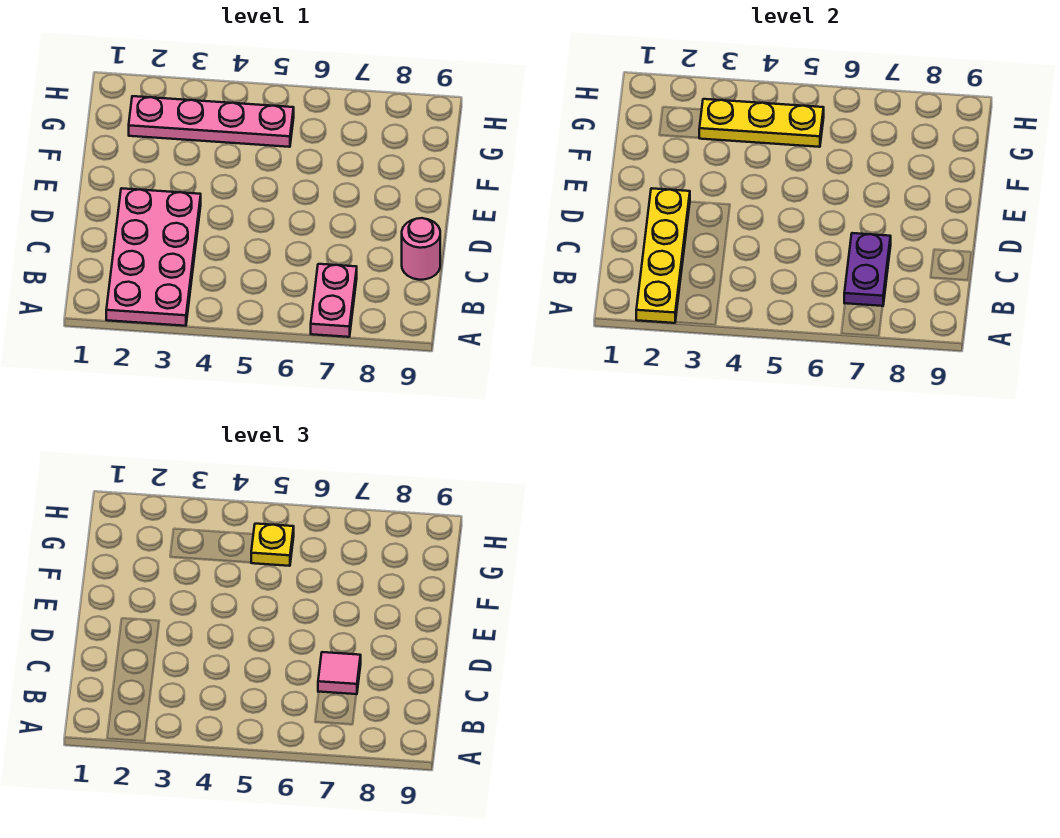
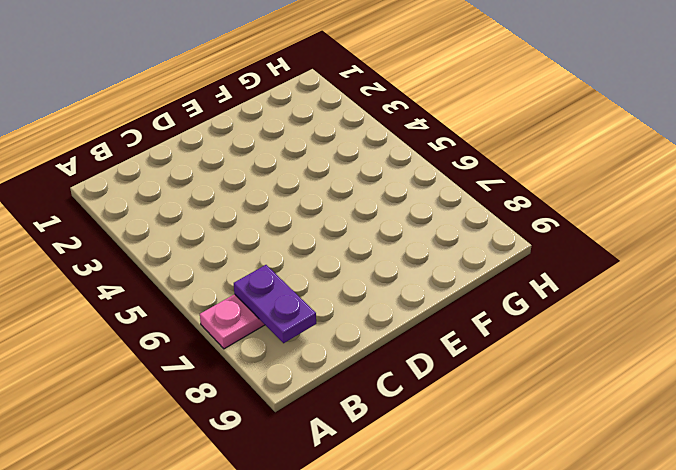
purple 1x2 plate [234,265,316,343] -> purple 1x2 plate turned to [844,233,891,306]
none -> pink 2x4 plate [106,188,201,326]
none -> pink 1x1 round brick [402,218,440,280]

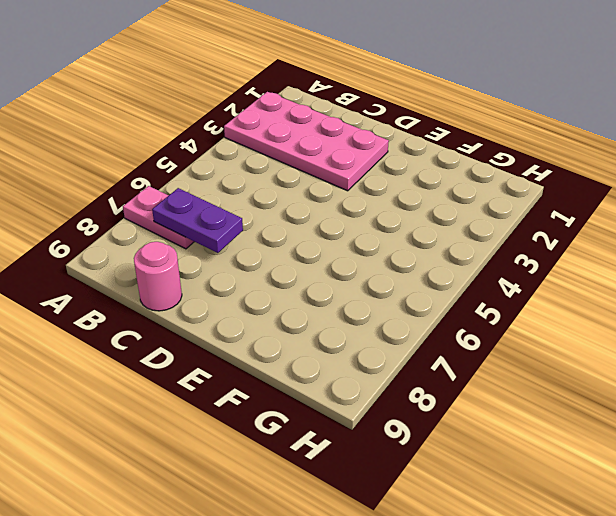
none -> pink 1x4 plate [129,96,294,147]
none -> yellow 1x4 plate [636,188,690,323]

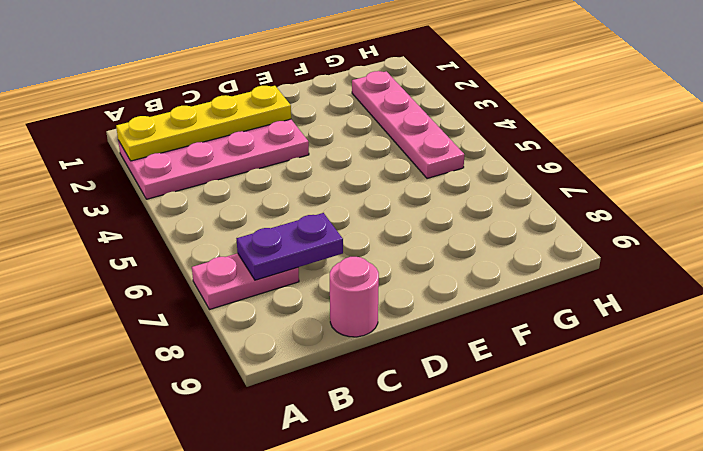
none -> yellow 1x3 plate [699,99,824,147]
none -> pink 1x1 tile [318,652,361,694]

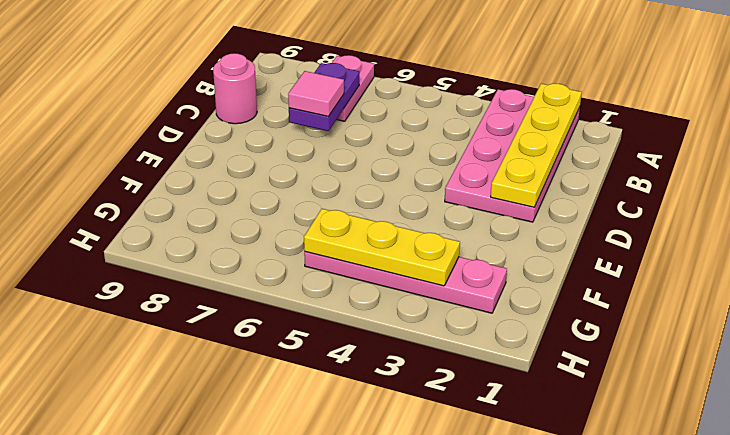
none -> yellow 1x1 plate [251,524,294,566]

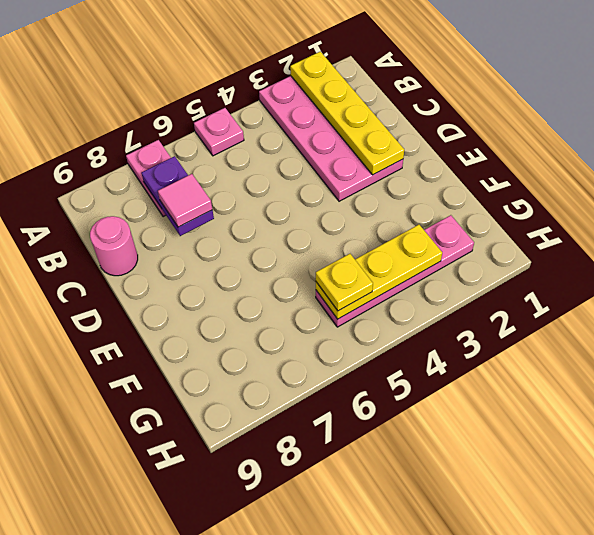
pink 1x1 plate [194,108,244,156] -> none

